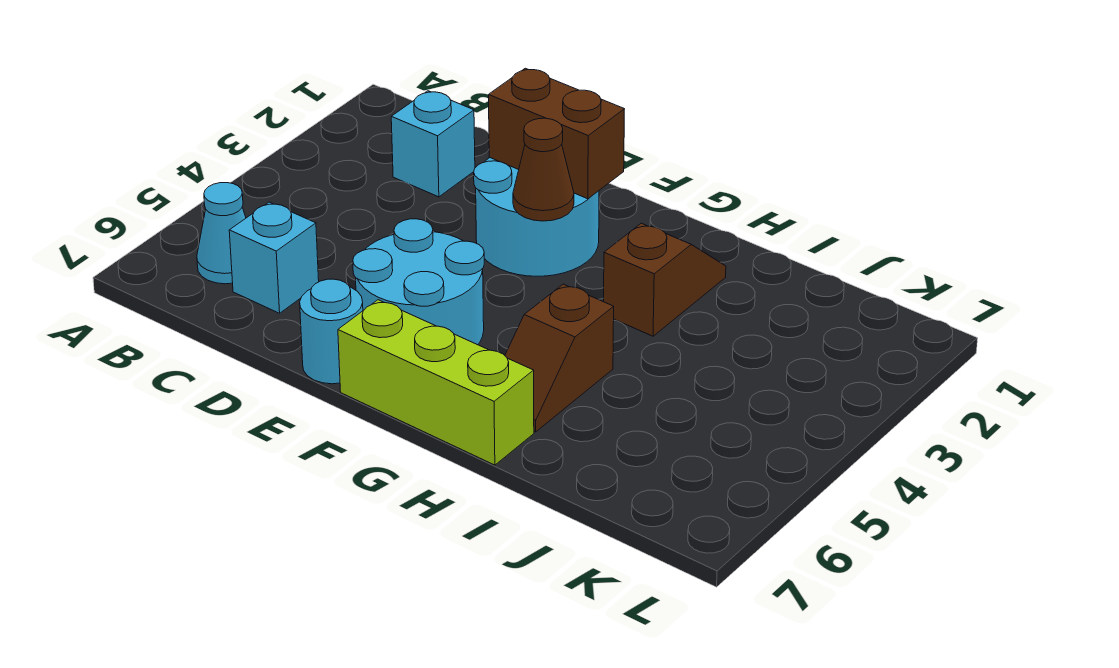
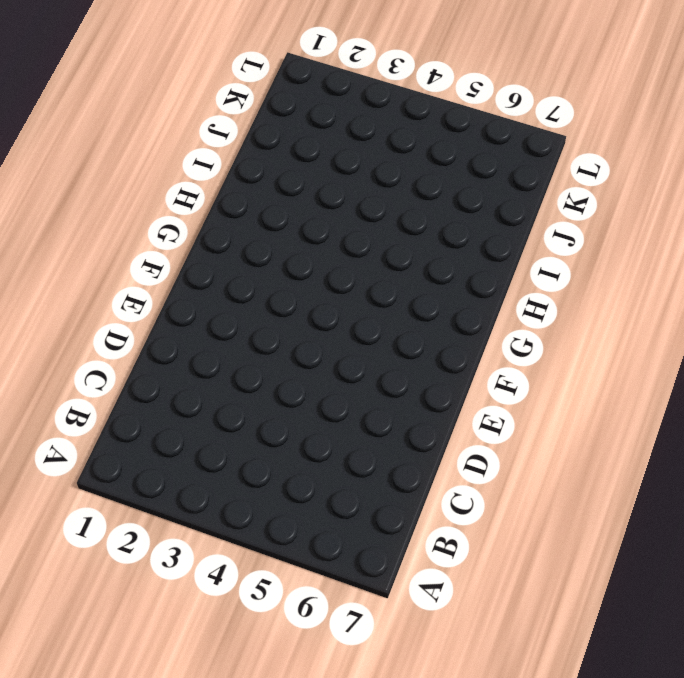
none -> cyan 1x1 cone [197,183,246,284]
none -> cyan 1x1 brick [391,91,475,197]

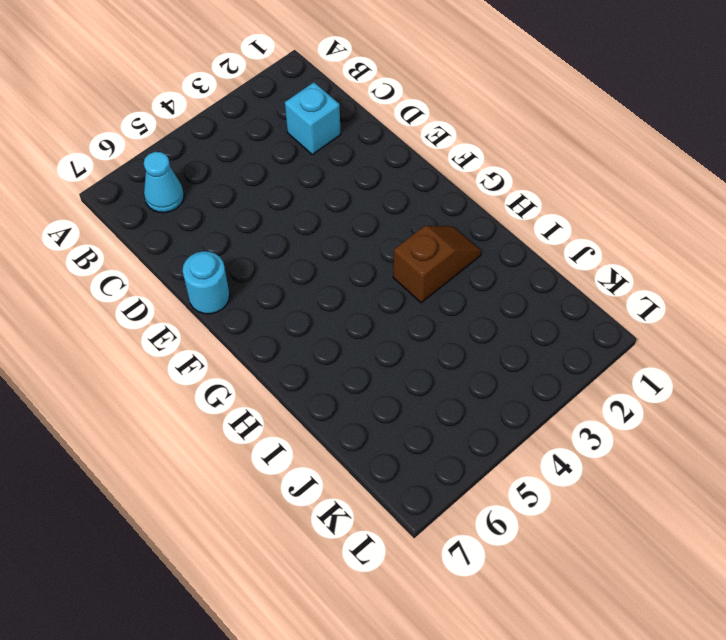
none -> cyan 1x1 brick [229,202,319,313]
none -> cyan 2x2 round brick [474,158,599,276]

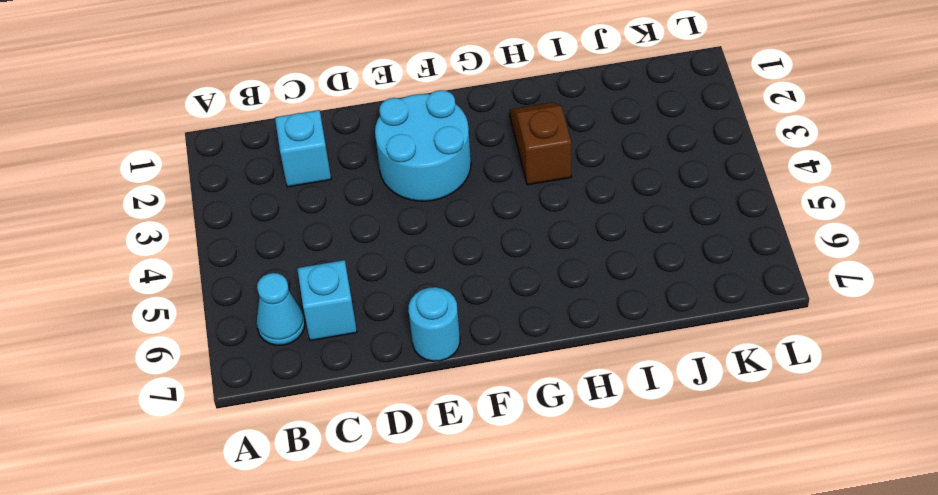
none -> cyan 2x2 round brick [353,219,484,345]
none -> lime 1x3 brick [338,300,534,465]

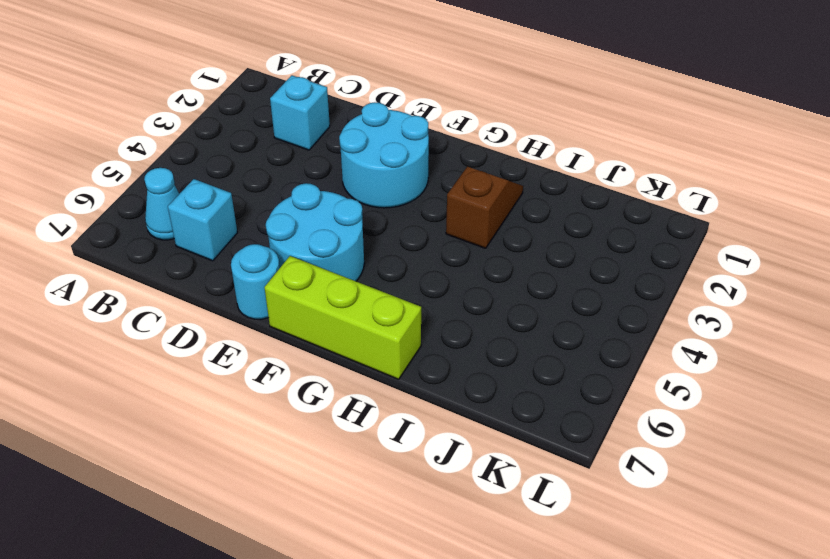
none -> brown 1x2 slope [505,284,614,432]
none -> brown 1x2 brick [489,68,624,199]

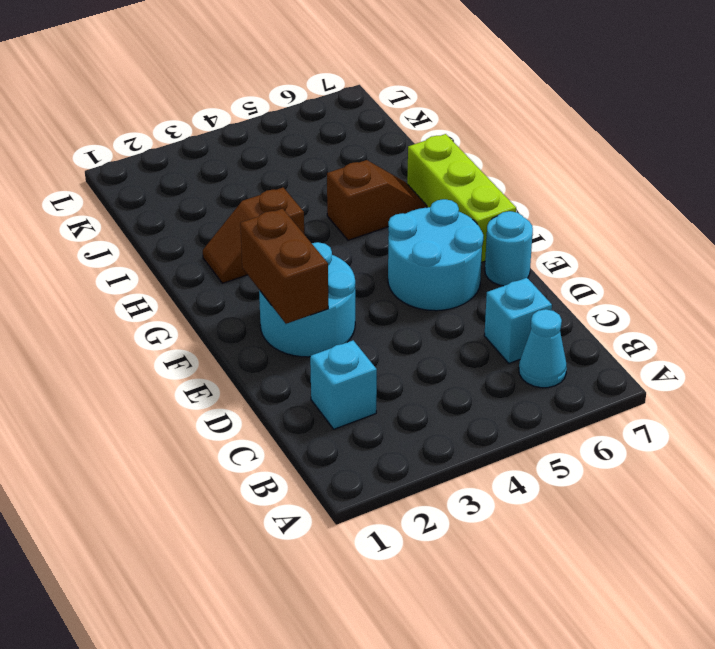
none -> brown 1x1 cone [513,118,574,221]

